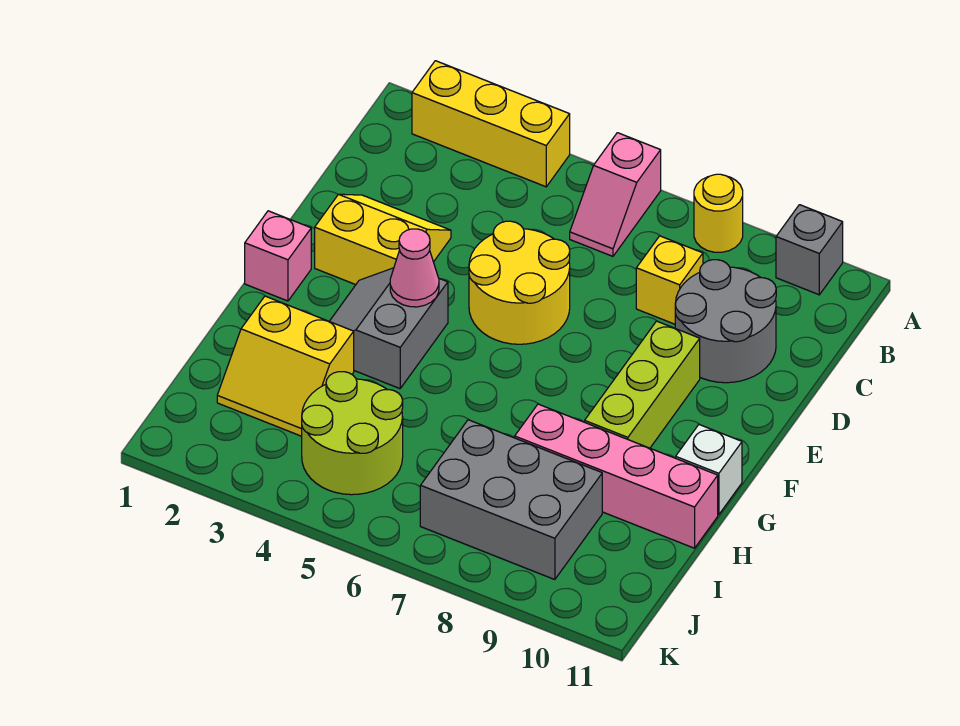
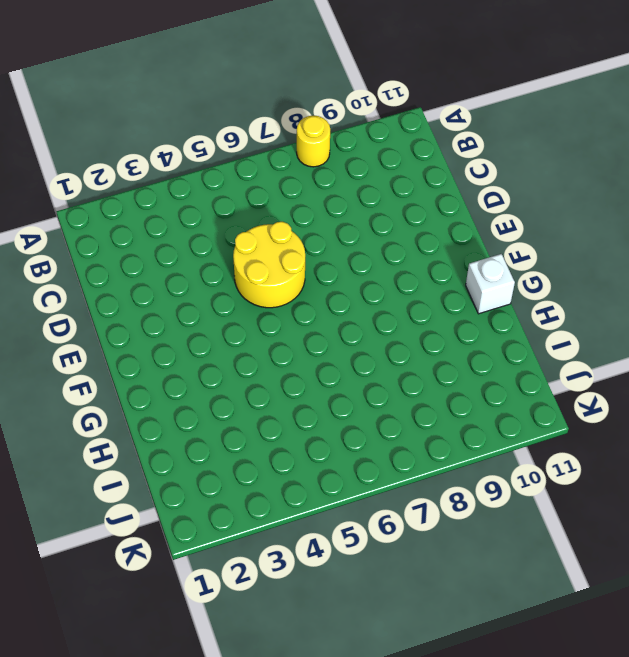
none -> yellow 1x3 brick [412,61,570,187]
none -> pink 1x2 slope [570,133,661,256]
none -> grey 1x1 brick [776,205,843,295]

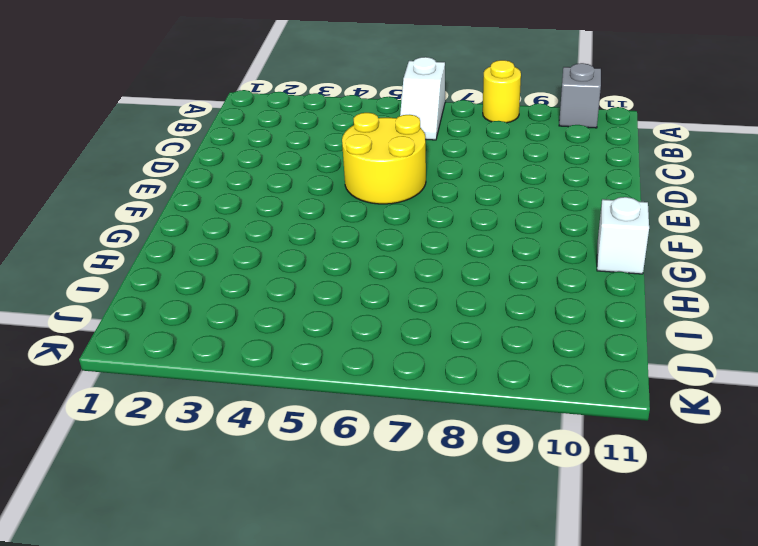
white 1x2 slope [400,57,445,140] -> pink 1x2 slope [570,133,661,256]
none -> yellow 1x3 brick [412,61,570,187]
none -> yellow 1x1 brick [636,236,703,324]
none -> grey 2x2 round brick [675,260,776,383]

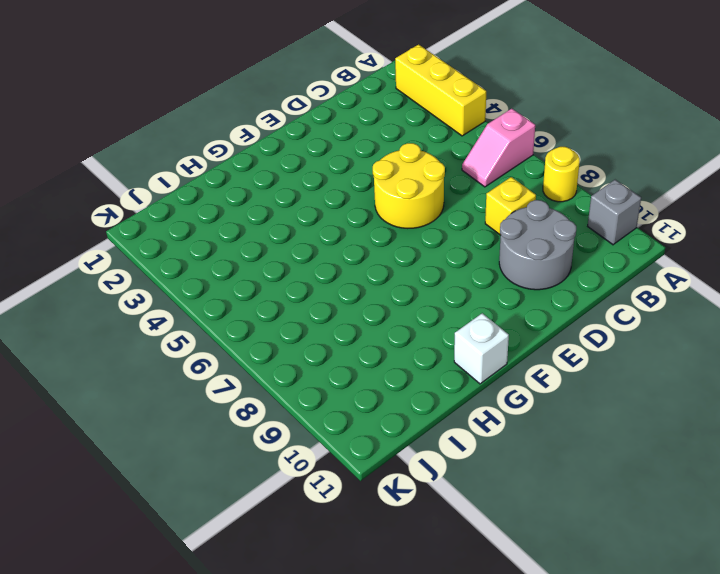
none -> yellow 2x2 slope [315,194,451,285]
none -> lime 1x3 brick [585,321,700,448]
none -> pink 1x1 brick [245,211,311,301]

